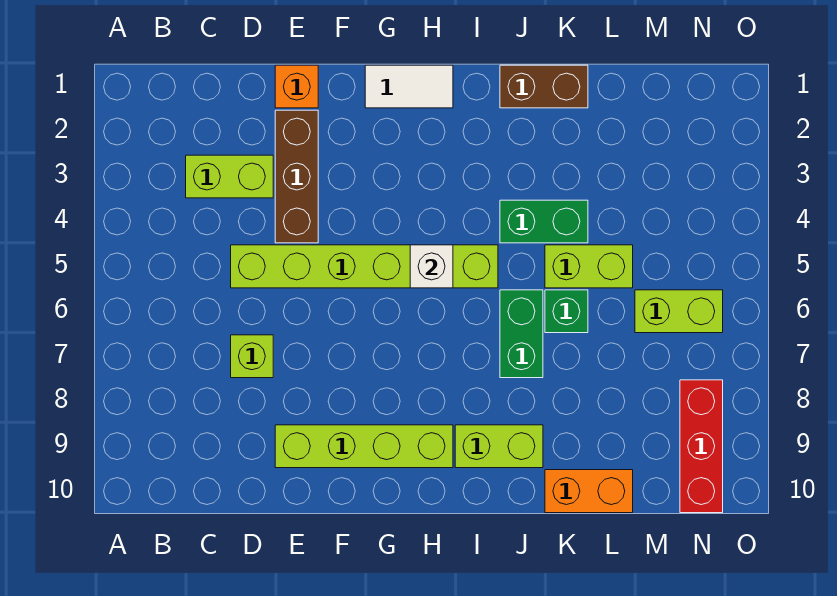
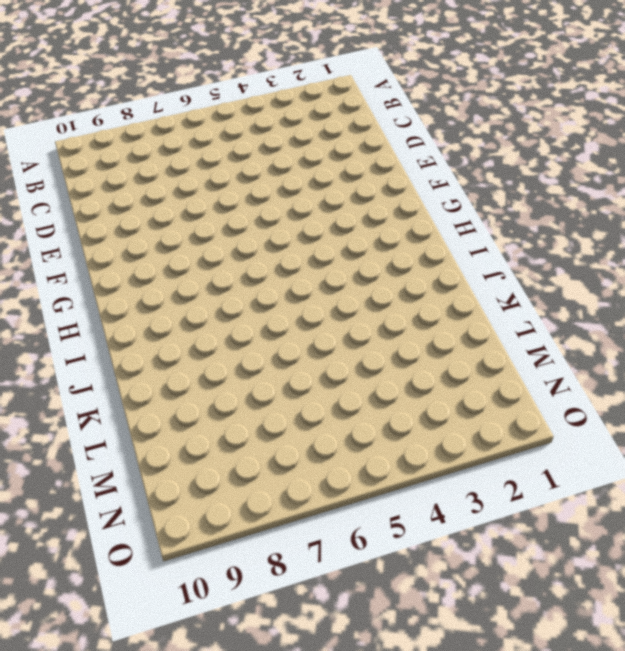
none -> lime 1x2 brick [186,155,273,198]
none -> lime 1x6 brick [231,245,498,288]
none -> lime 1x1 brick [231,335,273,378]

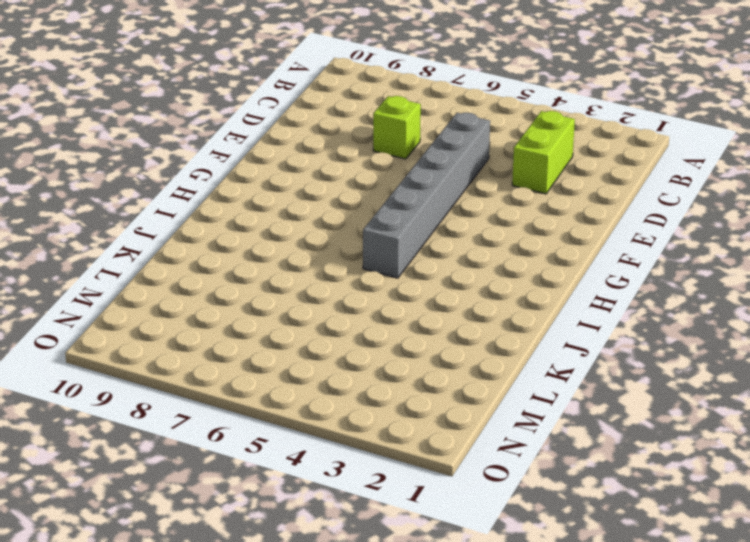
grey 1x6 brick [363,113,490,278] -> lime 1x6 brick [231,245,498,288]
none -> orange 1x1 brick [275,65,318,108]
none -> brown 1x3 brick [275,110,318,243]
none -> lime 1x4 brick [275,425,453,468]

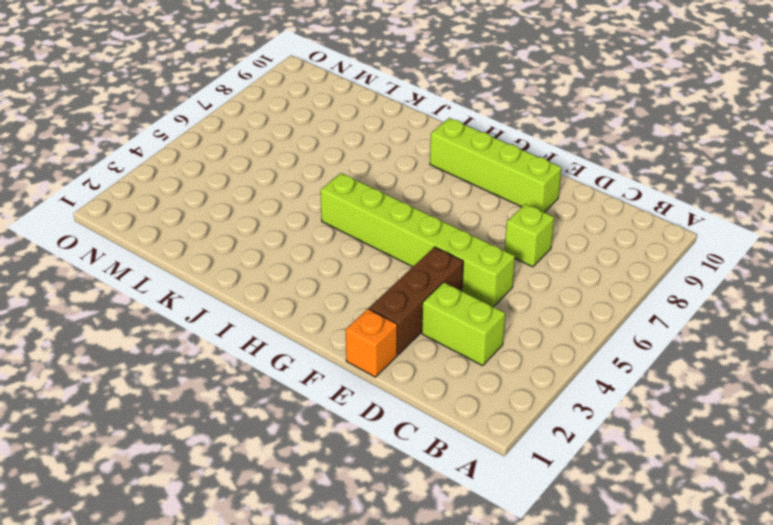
none -> white 1x2 tile [365,65,453,108]
none -> lime 1x2 brick [455,425,543,468]
none -> brown 1x2 brick [500,65,588,108]

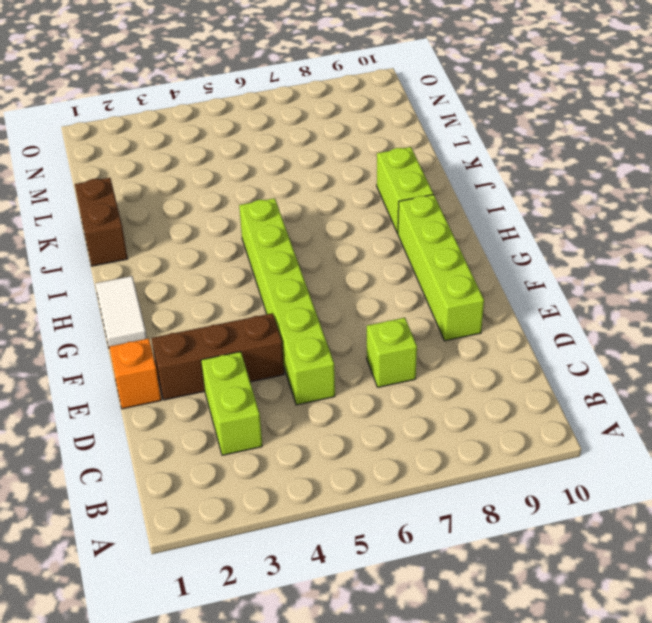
none -> green 1x2 brick [500,200,588,243]
none -> green 1x2 brick [500,290,543,378]
none -> lime 1x2 brick [545,245,633,288]

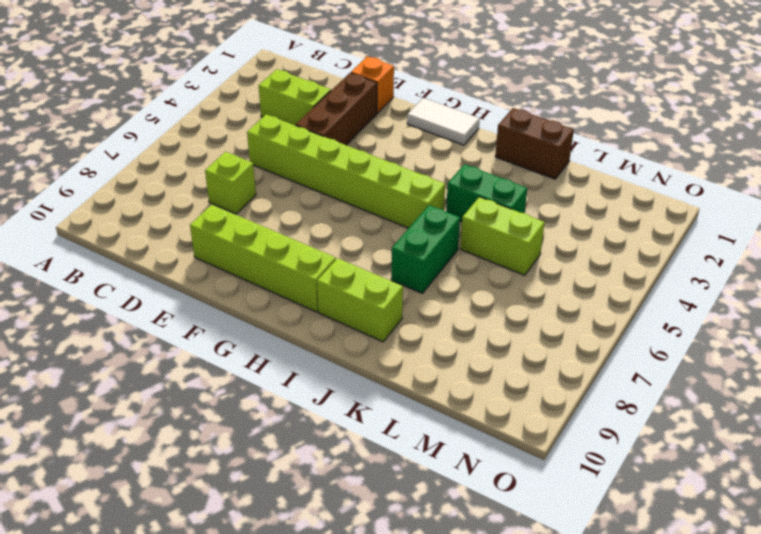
none -> green 1x1 brick [545,290,588,333]
none -> orange 1x2 brick [545,470,633,513]
none -> lime 1x2 brick [635,290,723,333]

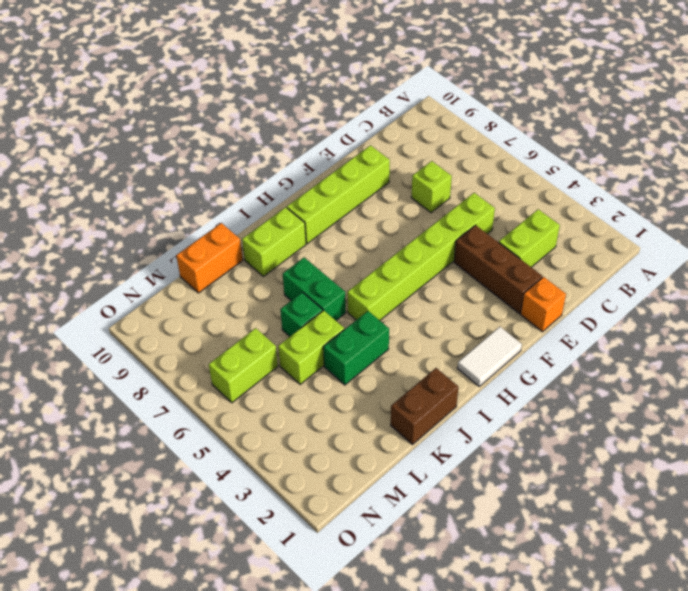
none -> red 1x3 brick [680,380,723,513]
none -> white 1x1 brick [410,245,453,288]

